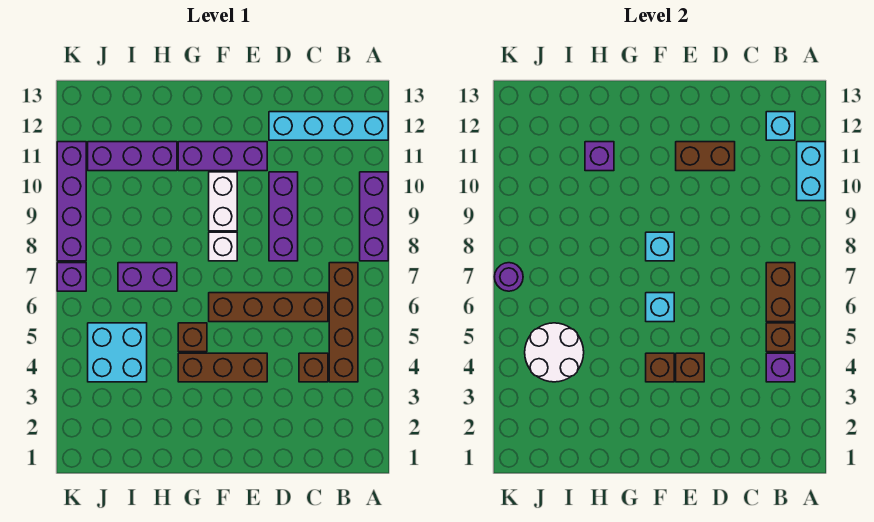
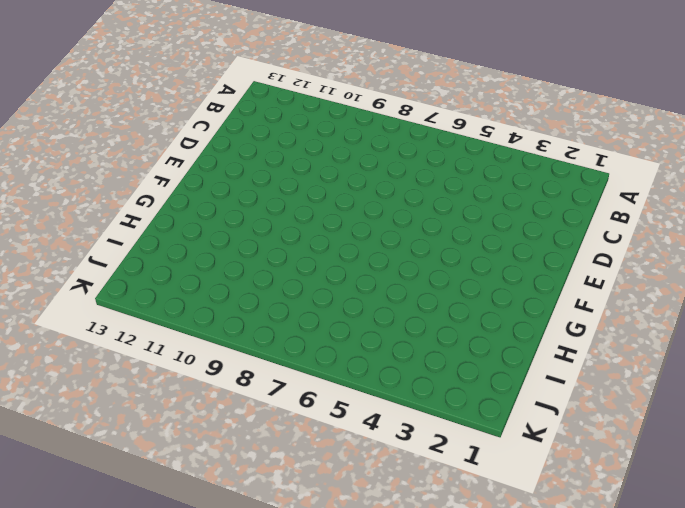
none -> purple 1x3 brick [360,172,388,261]
none -> cyan 1x4 brick [269,112,388,140]
none -> brown 1x4 brick [329,263,358,382]

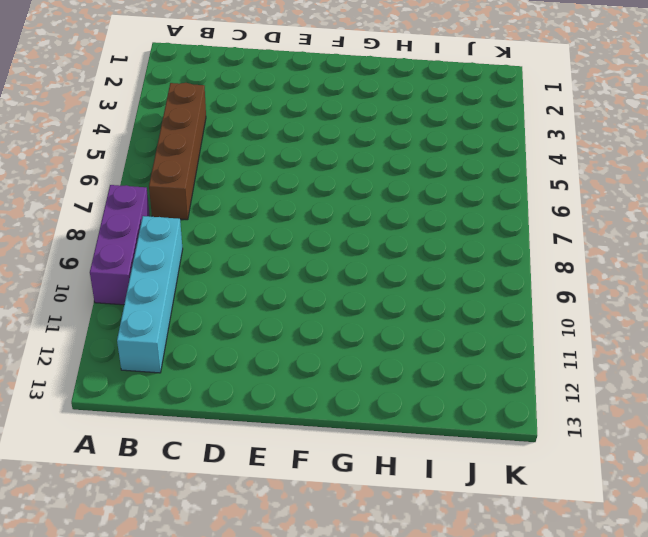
cyan 1x4 brick [117,216,183,373] -> cyan 1x4 brick turned to [269,112,388,140]
none -> brown 1x1 brick [299,353,328,382]
none -> brown 1x4 brick [209,293,328,322]
none -> purple 1x3 brick [269,172,298,261]

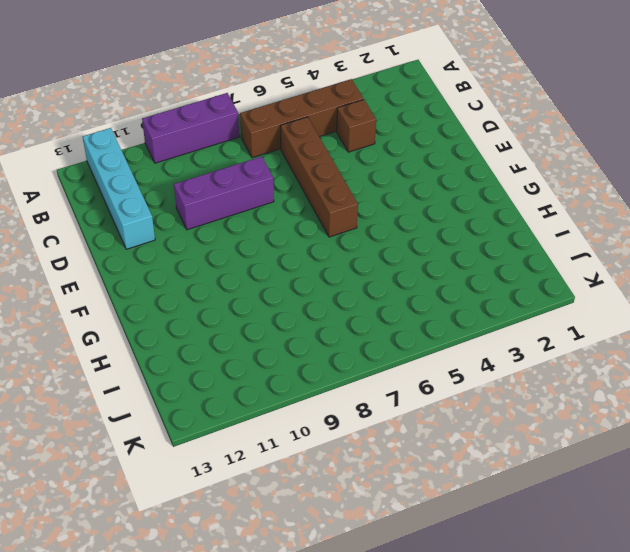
none -> brown 1x3 brick [178,353,267,382]
none -> purple 1x3 brick [178,142,267,171]
none -> white 1x1 brick [209,232,237,261]

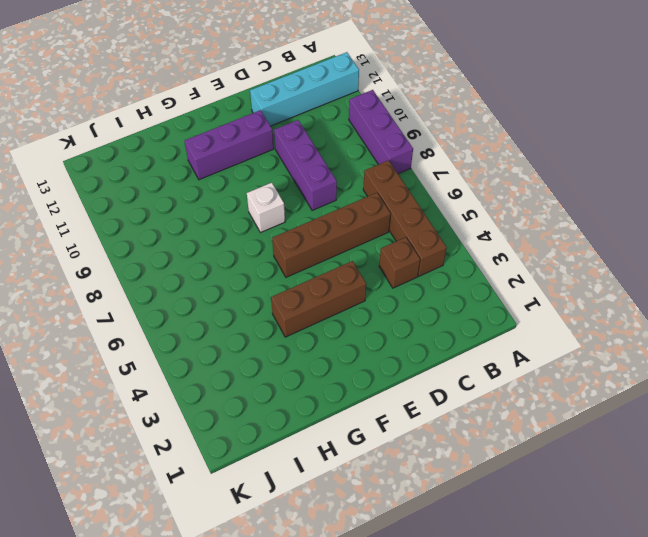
none -> white 1x2 brick [209,172,237,231]
none -> brown 1x1 brick [178,323,207,352]
none -> purple 1x2 brick [118,263,177,291]

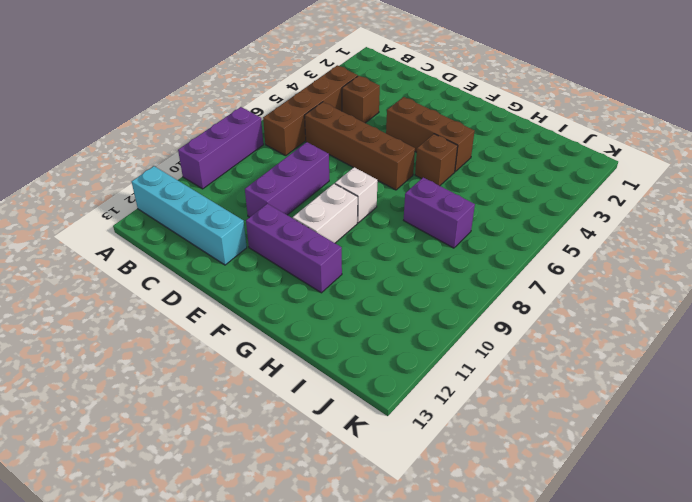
none -> purple 1x3 brick [88,142,177,171]
none -> cyan 2x2 brick [88,323,147,382]
none -> purple 1x1 brick [57,263,86,291]

